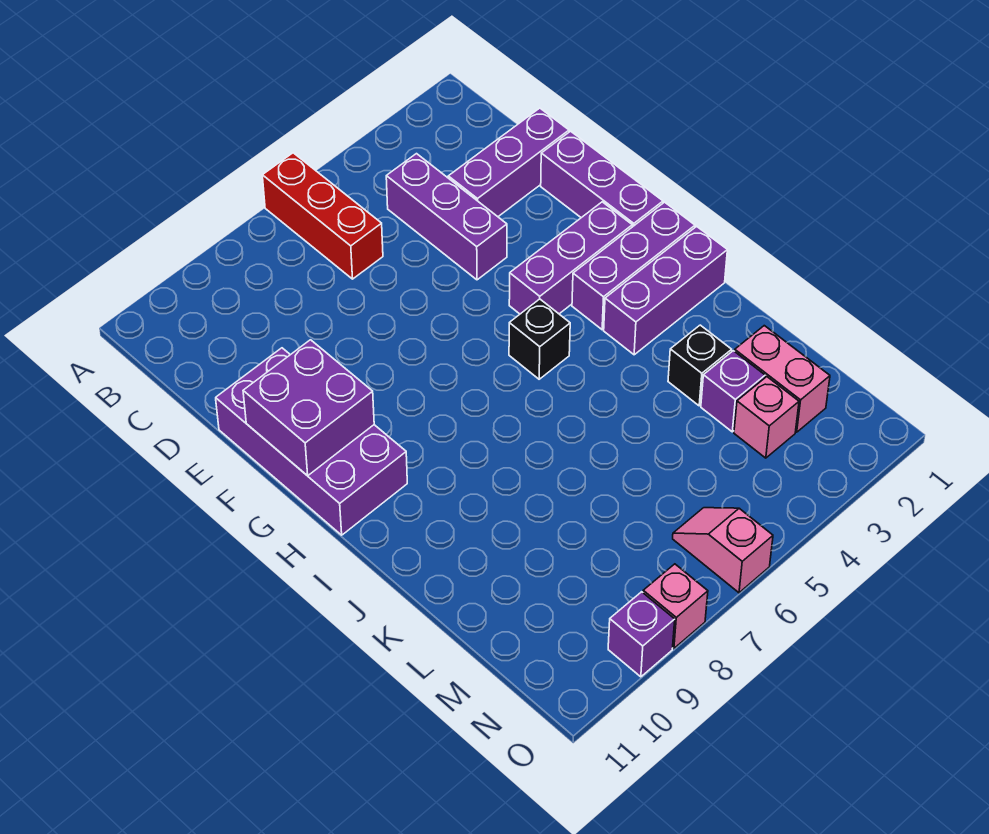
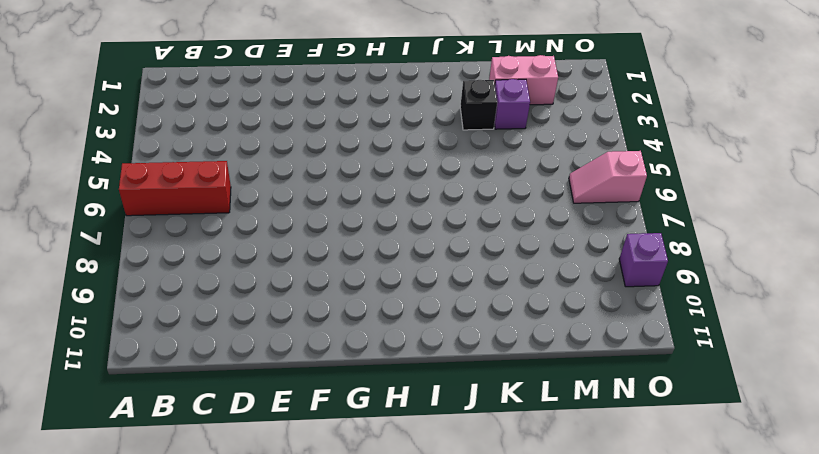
none -> purple 1x3 brick [386,154,507,280]
none -> purple 1x3 brick [448,108,569,217]
none -> purple 1x3 brick [541,131,663,227]

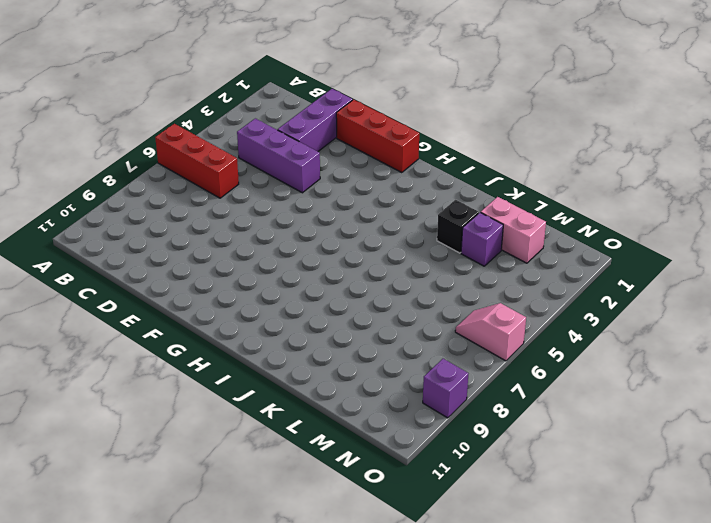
red 1x3 brick [336,100,419,173] -> purple 1x3 brick [541,131,663,227]
none -> purple 2x4 brick [216,348,407,535]
none -> purple 1x3 brick [509,202,632,314]
none -> purple 1x3 brick [572,202,695,330]

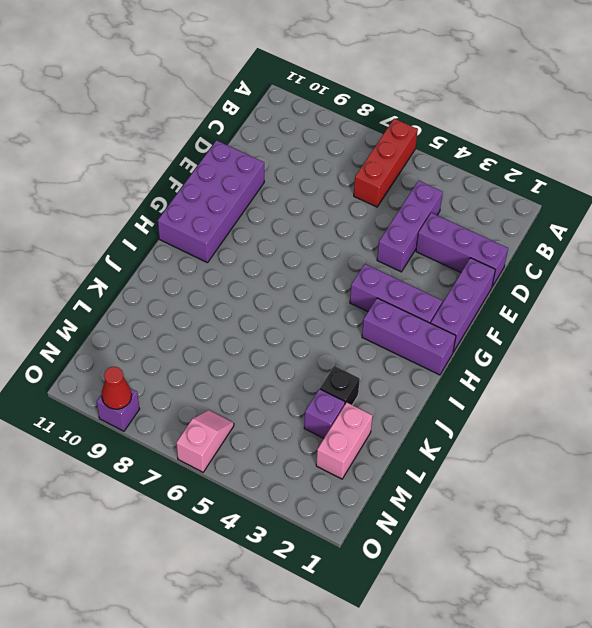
red 1x1 cone [102,367,132,409] -> none
none -> black 1x1 brick [509,299,570,379]
none -> purple 1x3 brick [604,226,727,355]
none -> pink 1x1 brick [734,377,799,458]

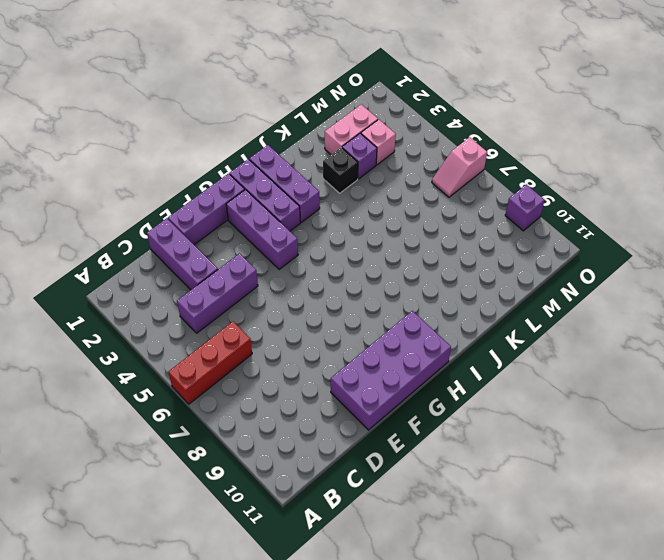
none -> black 1x1 brick [509,299,570,379]
none -> pink 1x1 brick [643,564,708,648]
none -> purple 2x2 brick [243,340,374,476]

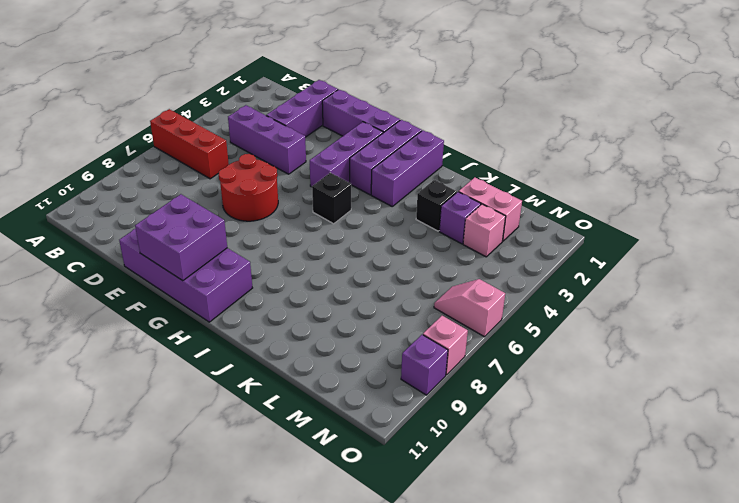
red 2x2 round brick [219,154,278,221] -> none

